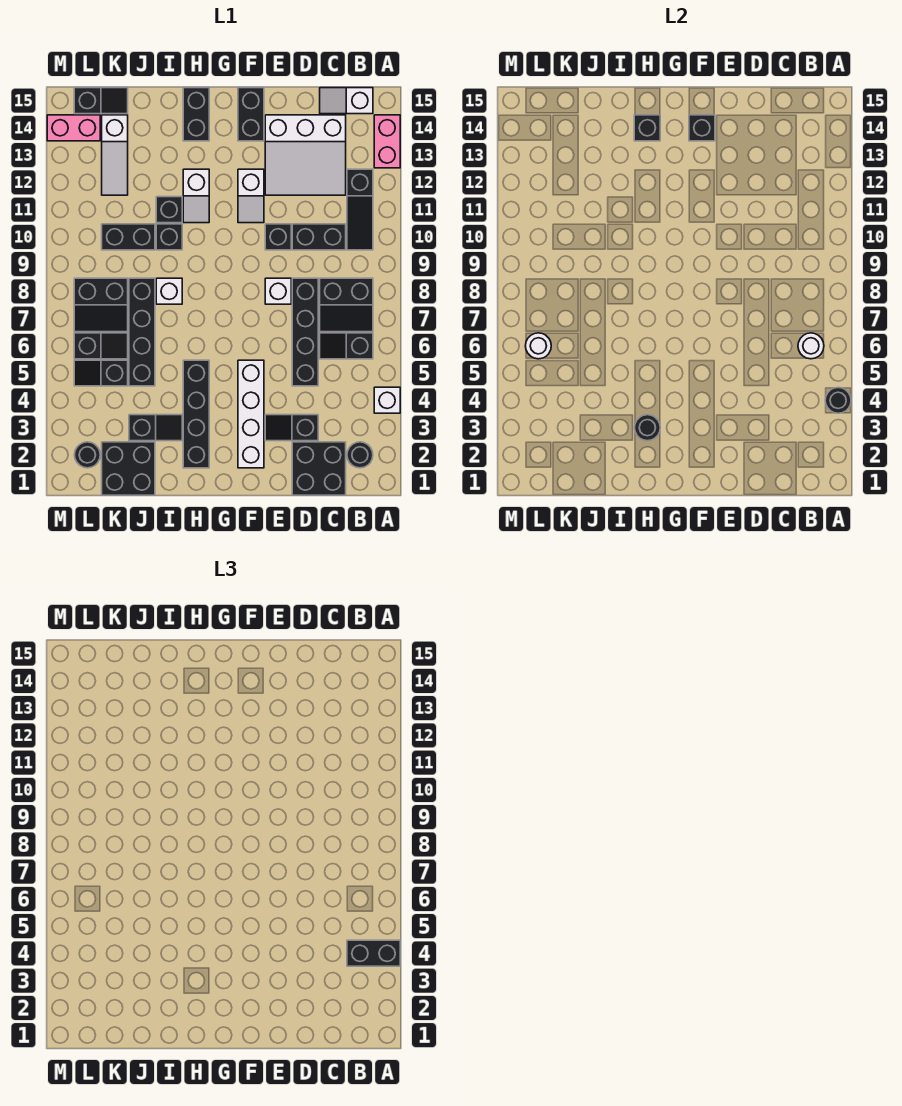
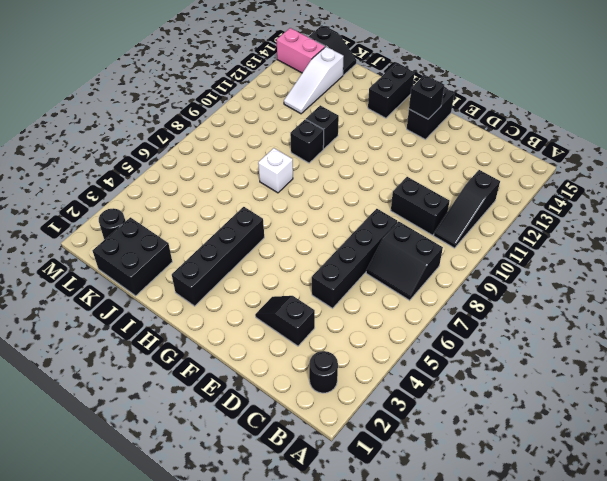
none -> white 1x1 brick [374,387,400,413]
none -> pink 1x2 brick [374,115,400,168]
none -> black 1x2 slope [320,333,373,359]
none -> white 1x2 slope [320,88,373,114]

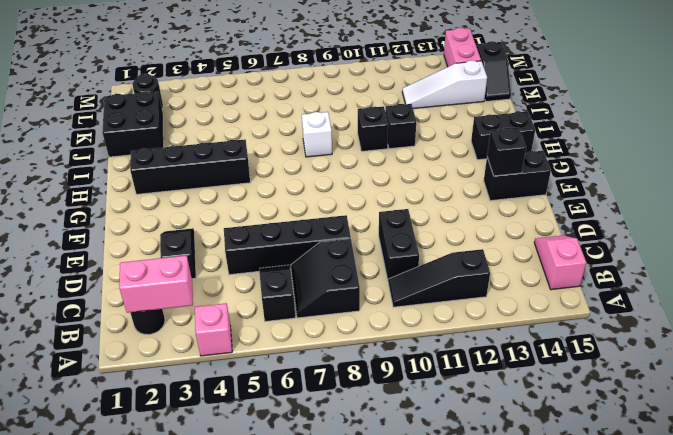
pink 1x1 brick [195,303,232,356] -> white 1x1 brick [374,387,400,413]
pink 1x2 brick [119,256,193,313] -> pink 1x2 brick moved to [374,115,400,168]
pink 1x2 slope [534,235,586,290] -> white 1x2 slope [320,88,373,114]
none -> black 2x2 brick [292,442,346,495]
none -> white 3x3 slope [265,115,346,195]
none -> white 1x1 brick [265,278,291,304]
none -> black 1x1 brick [265,224,291,250]

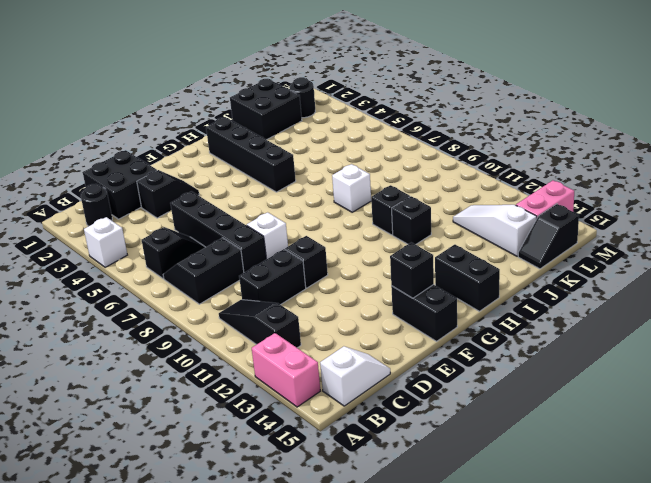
none -> white 3x3 slope [265,115,346,195]
none -> white 1x4 brick [238,360,264,468]
none -> white 1x2 slope [238,169,264,223]
none -> white 1x2 slope [183,169,209,223]

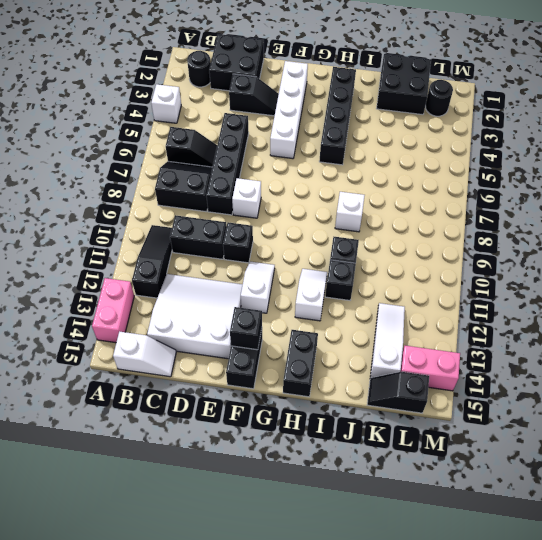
none -> black 1x2 slope [129,415,182,441]
none -> black 1x4 brick [129,278,155,386]
none -> black 1x2 brick [102,224,155,250]
none -> black 1x2 slope [74,360,128,386]

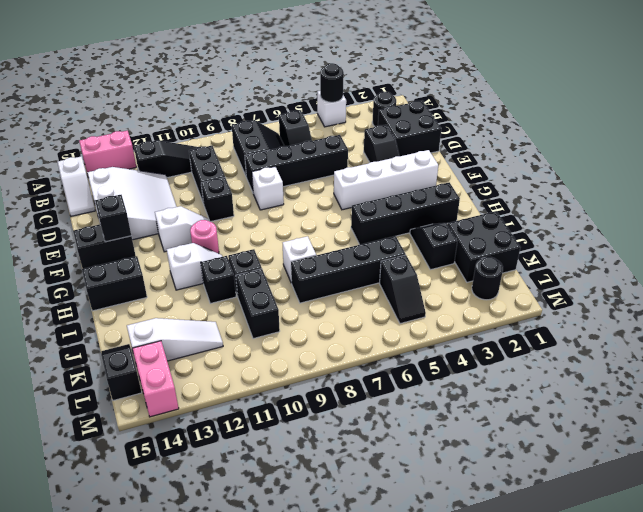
pink 1x1 round brick [190,220,219,254] -> none
none -> black 1x2 slope [74,333,128,359]
none -> black 2x2 slope [74,278,128,332]
none -> white 1x1 round brick [798,333,824,359]
none -> black 1x1 round brick [635,415,660,441]

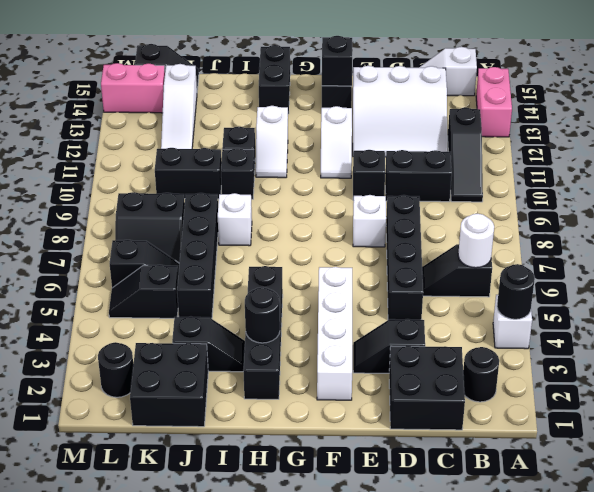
none -> black 2x2 slope [320,278,373,332]
none -> black 1x1 brick [634,115,660,141]
none -> white 1x1 round brick [526,333,551,359]
none -> black 1x2 brick [347,940,400,966]

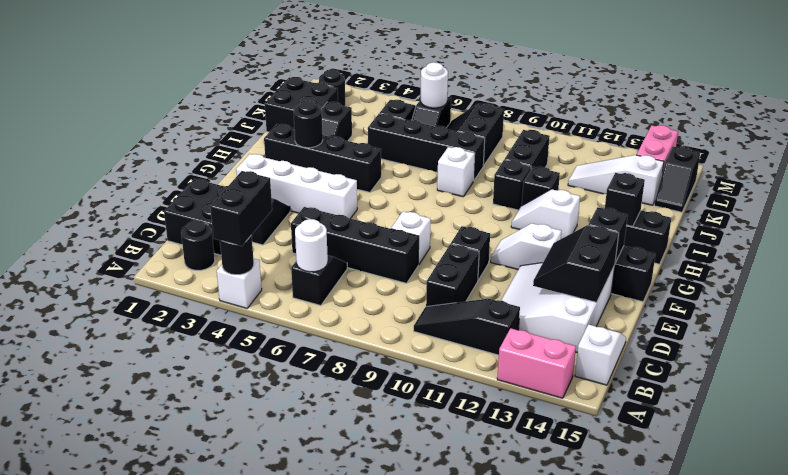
black 2x2 slope [533,225,619,302] -> black 2x2 slope moved to [320,278,373,332]

